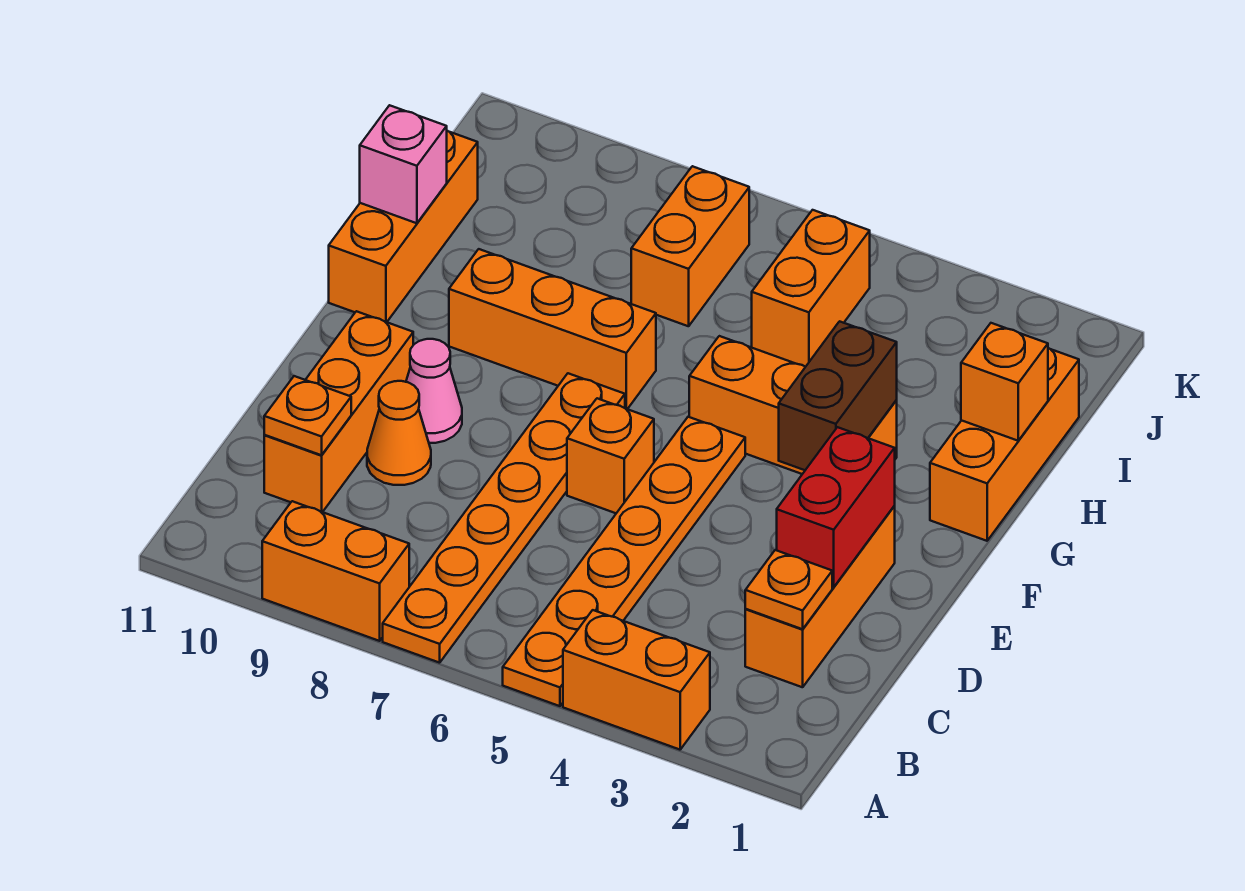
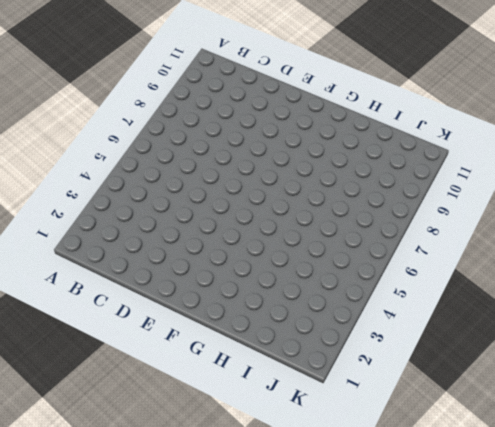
none -> orange 1x2 brick [563,610,710,750]
none -> orange 1x6 plate [503,417,745,706]
none -> orange 1x6 plate [383,373,625,663]

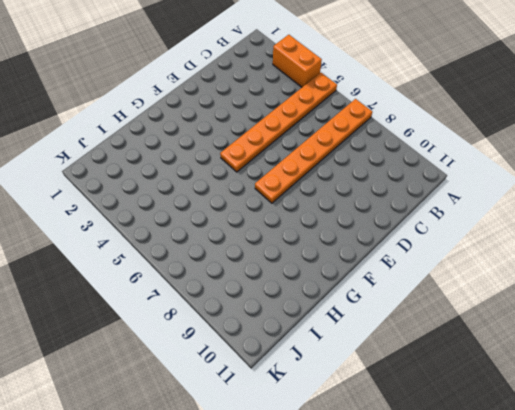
none -> orange 1x2 brick [262,501,409,641]
none -> orange 1x3 brick [745,506,895,687]
none -> orange 1x3 brick [264,311,413,512]

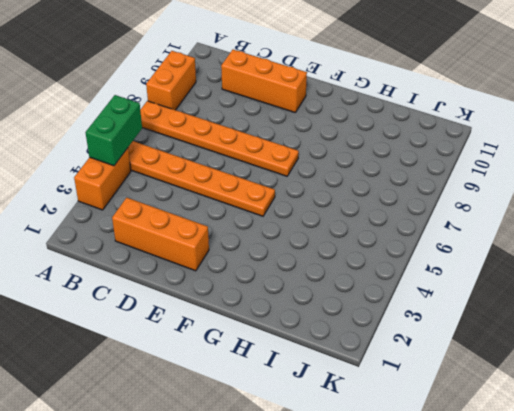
green 1x2 brick [86,95,142,166] -> none
none -> orange 1x1 cone [367,381,431,485]
none -> orange 1x1 brick [567,398,654,513]
none -> pink 1x1 cone [406,339,462,443]

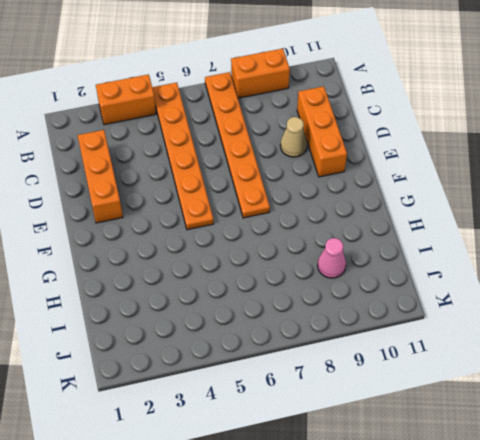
tan 1x1 cone [280,117,307,157] -> orange 1x1 cone [367,381,431,485]
pink 1x1 cone [318,238,346,278] -> pink 1x1 cone moved to [406,339,462,443]
none -> orange 1x1 brick [567,398,654,513]
none -> orange 1x3 brick [930,348,1079,541]
none -> orange 1x3 brick [689,336,897,474]

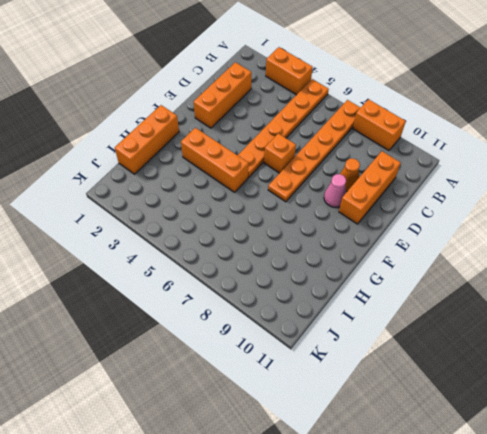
none -> orange 1x3 brick [449,249,656,409]
none -> orange 1x3 brick [329,131,478,322]
none -> orange 1x2 brick [752,210,870,367]

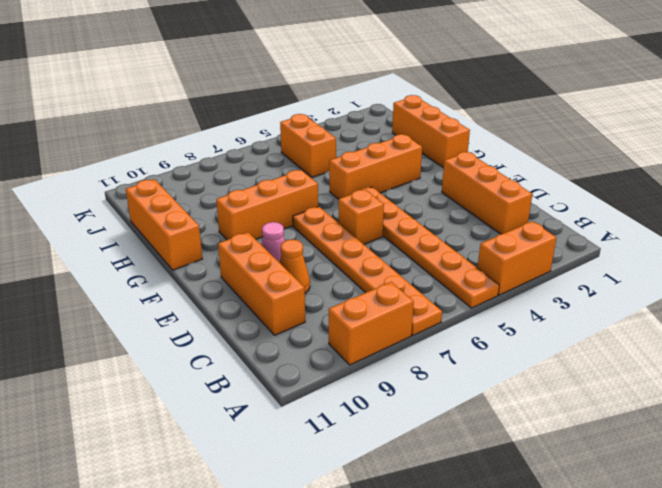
none -> orange 1x2 brick [631,166,749,326]
none -> orange 1x1 plate [745,550,832,629]
none -> orange 1x1 plate [264,376,351,455]

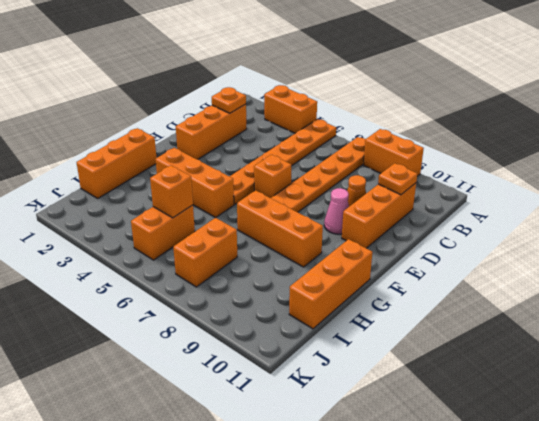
orange 1x1 brick [150,165,193,218] -> orange 1x1 brick moved to [961,323,1048,441]
none -> red 1x2 brick [777,427,895,587]
none -> brown 1x2 brick [779,321,897,470]
none -> pink 1x1 brick [360,105,447,223]

